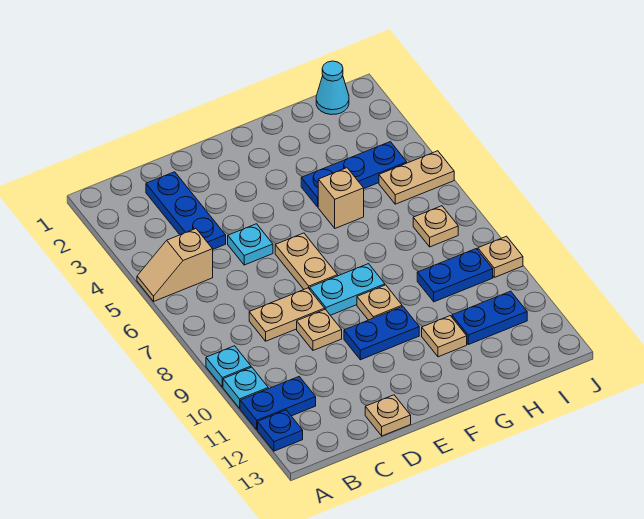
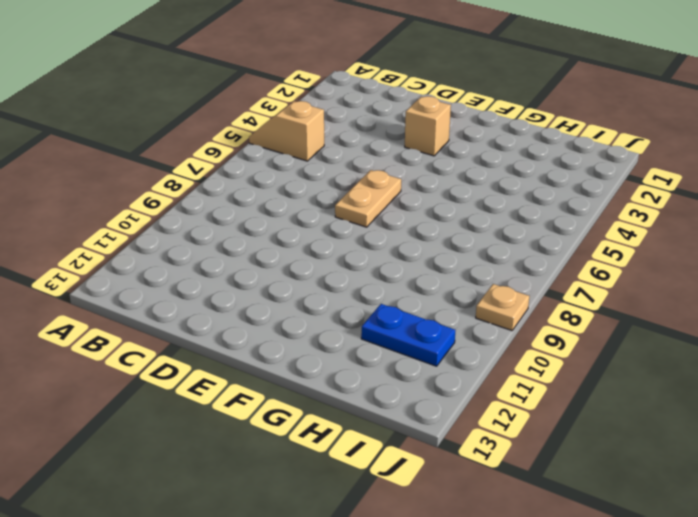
tan 1x1 brick [405,96,451,156] -> tan 1x1 brick moved to [318,168,364,228]
none -> cyan 1x1 plate [206,346,251,387]
none -> cyan 1x1 plate [223,367,268,408]
none -> blue 1x2 plate [240,377,316,430]

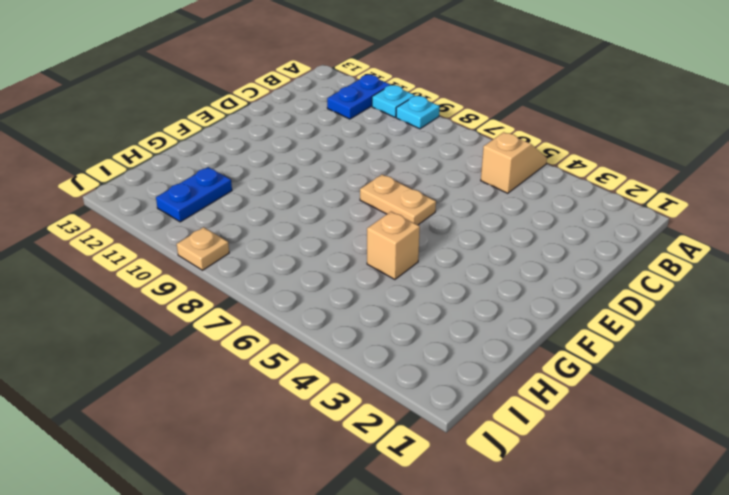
none -> blue 1x1 plate [258,410,303,451]
none -> blue 1x3 plate [146,172,226,249]
none -> tan 1x2 plate [249,288,325,341]

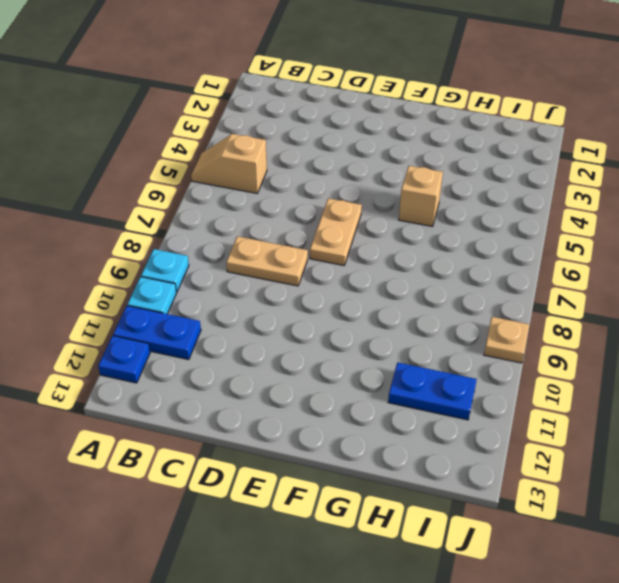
none -> blue 1x3 plate [146,172,226,249]
none -> cyan 1x1 plate [228,224,273,265]
none -> tan 1x1 plate [297,309,342,350]

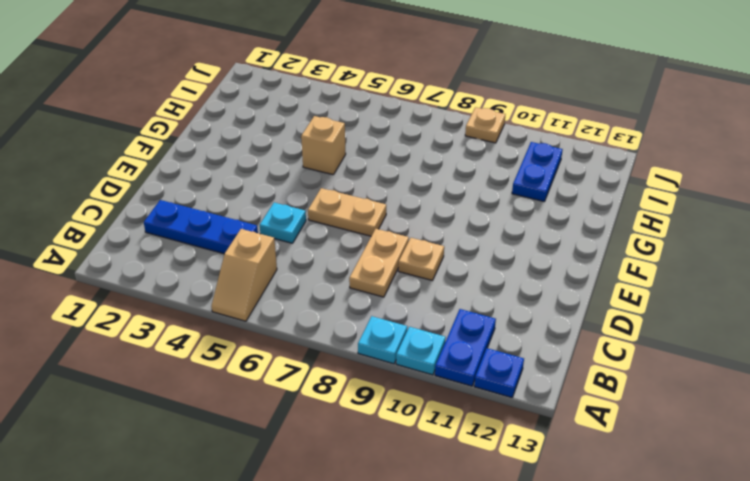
none -> tan 1x1 plate [365,395,411,436]
none -> cyan 1x2 plate [310,264,385,315]
none -> blue 1x2 plate [344,306,419,360]

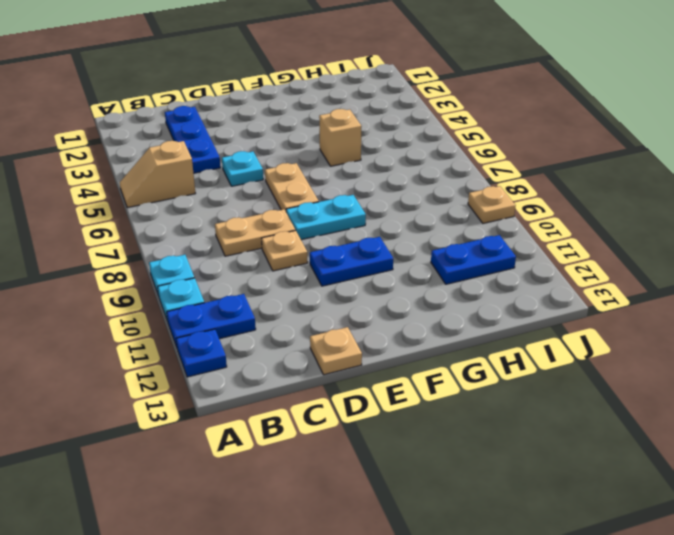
none -> tan 1x1 plate [357,285,402,320]
none -> blue 1x3 plate [301,142,407,207]
none -> tan 1x1 plate [422,316,467,357]

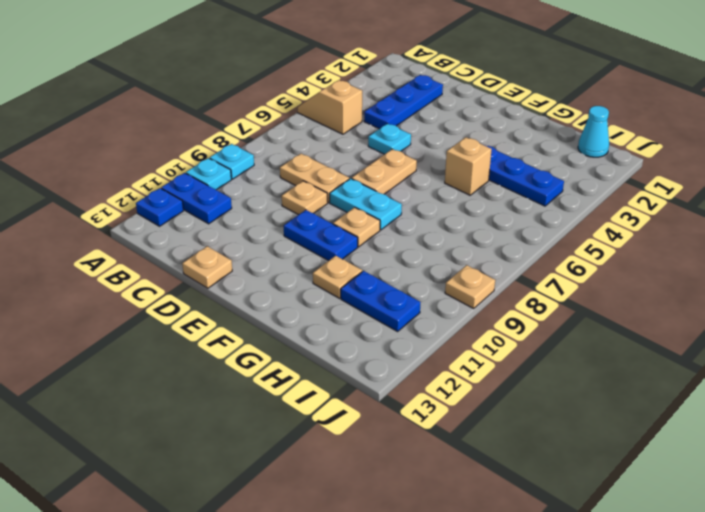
none -> blue 1x2 plate [417,249,493,302]
none -> tan 1x2 plate [379,151,454,204]
none -> tan 1x1 plate [413,206,458,247]

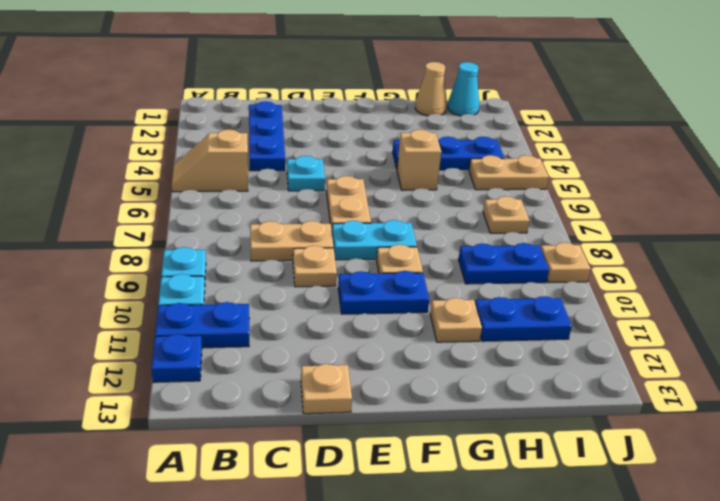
tan 1x1 cone [415,62,447,116] -> none

